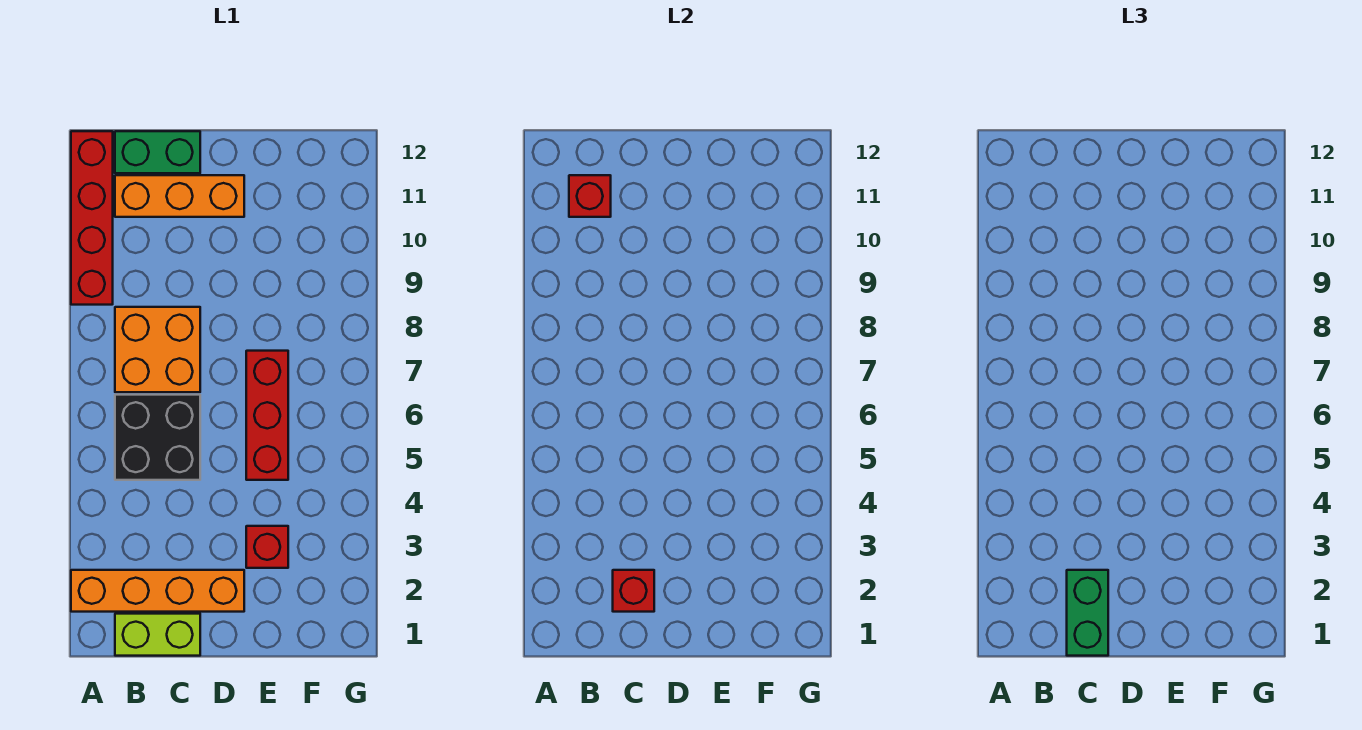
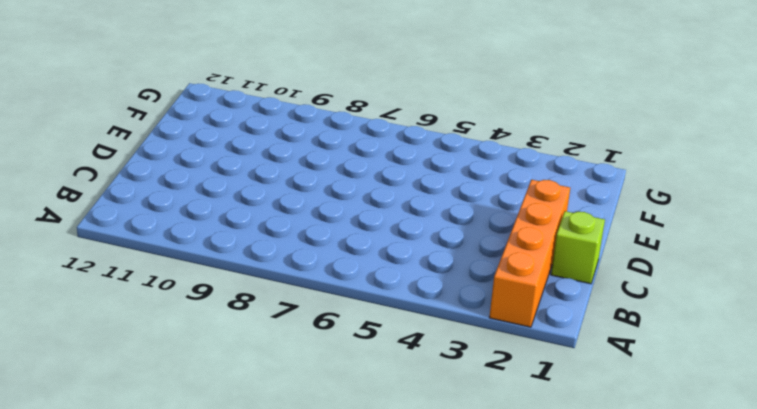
lime 1x1 brick [551,211,605,284] -> lime 1x2 brick [115,614,200,656]
none -> red 1x4 brick [71,131,113,305]
none -> black 2x2 brick [115,395,200,480]
none -> orange 2x2 brick [115,307,200,392]

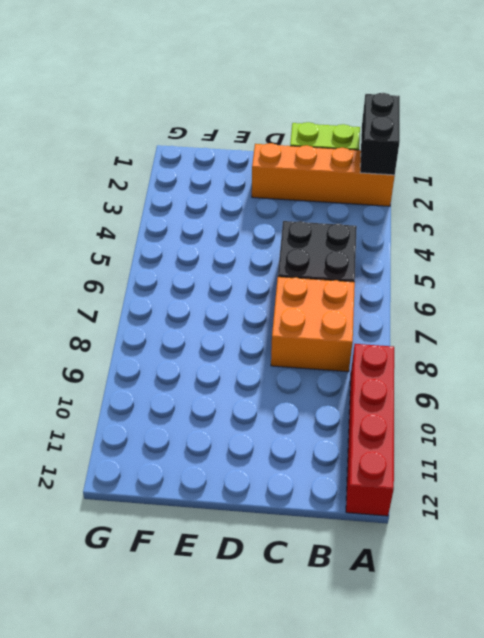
black 1x2 brick [360,93,400,175] -> none
none -> orange 1x3 brick [115,175,244,217]
none -> green 1x2 brick [115,131,200,173]
none -> red 1x1 brick [246,526,288,568]

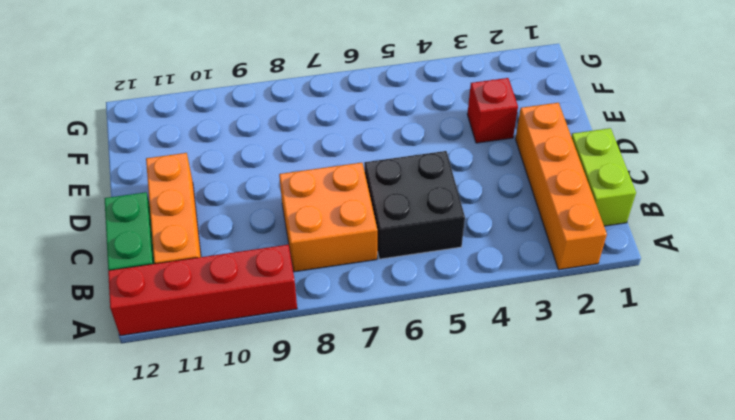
none -> red 1x3 brick [246,351,288,480]
none -> red 1x1 brick [569,175,611,217]
none -> red 1x1 brick [613,570,654,612]

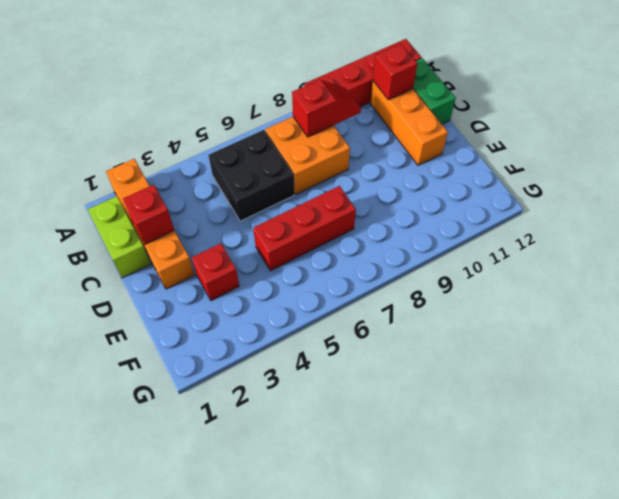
red 1x2 slope [292,80,361,137] -> none
none -> green 1x2 brick [1067,570,1108,656]

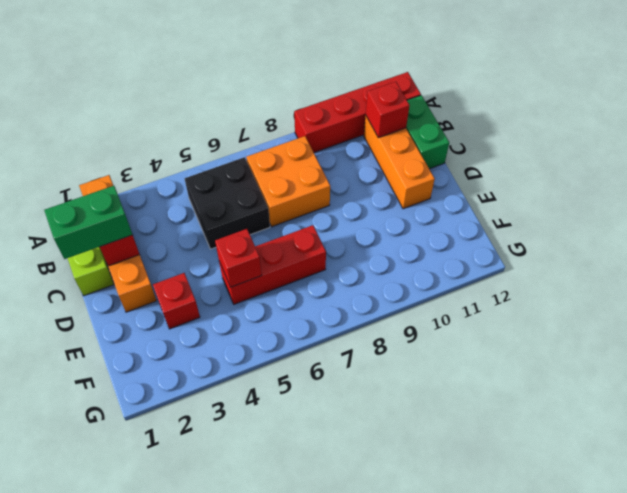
red 1x1 brick [215,229,262,287] -> none

